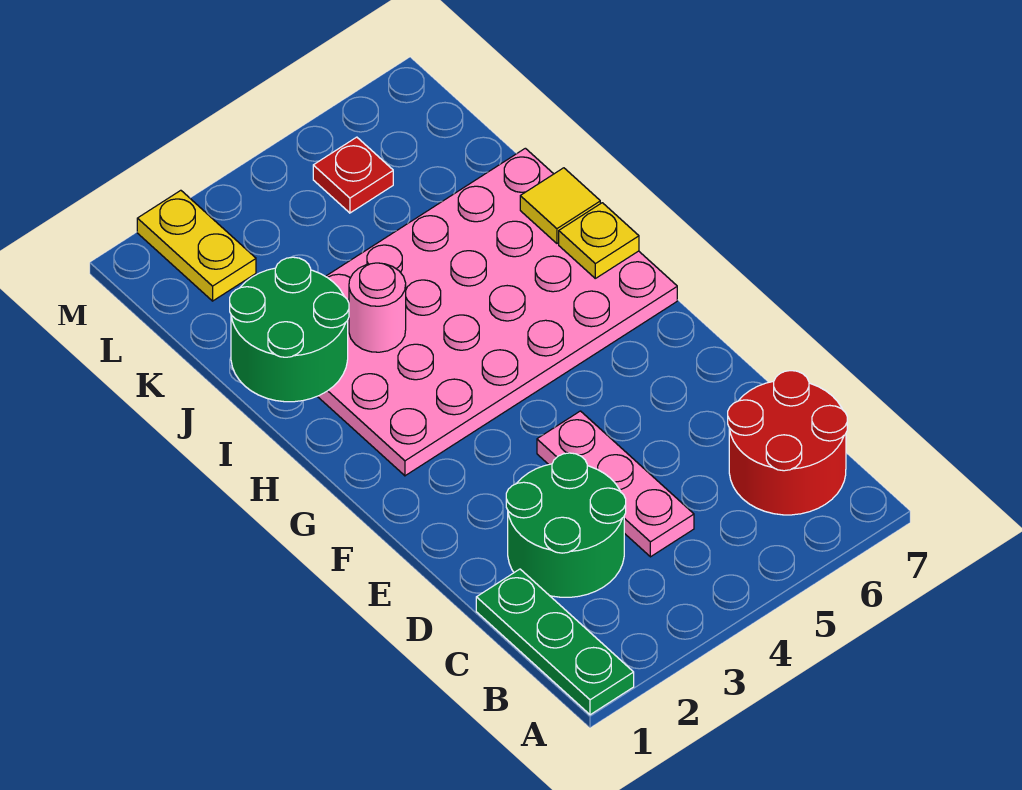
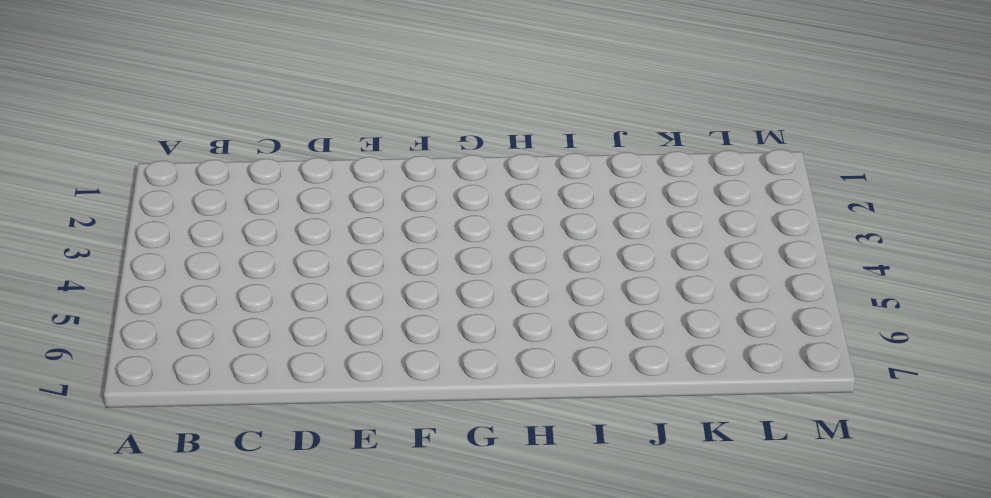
none -> green 1x3 plate [476,569,634,715]
none -> red 2x2 round brick [728,371,847,515]

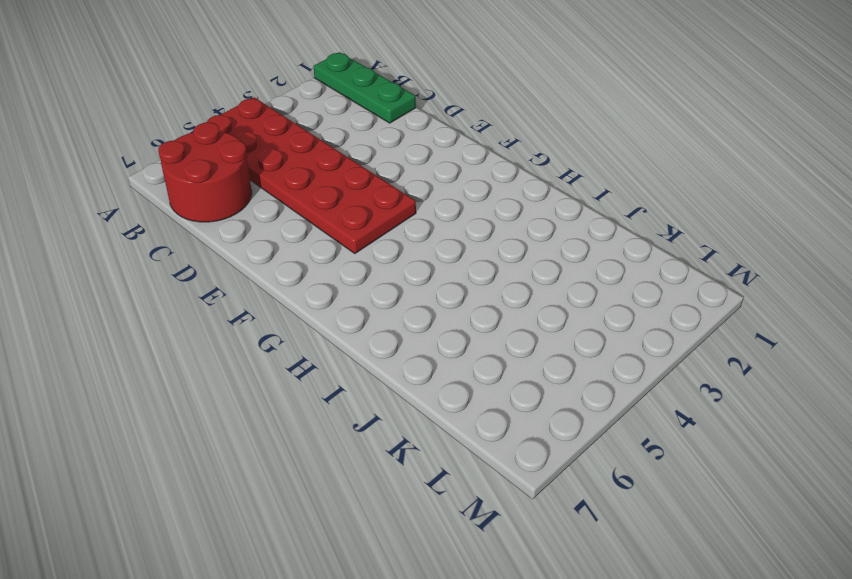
red 2x6 plate [193,97,416,254] -> pink 1x3 plate [537,411,694,557]
none -> green 2x2 round brick [506,453,626,597]
none -> pink 4x6 plate [317,148,677,476]

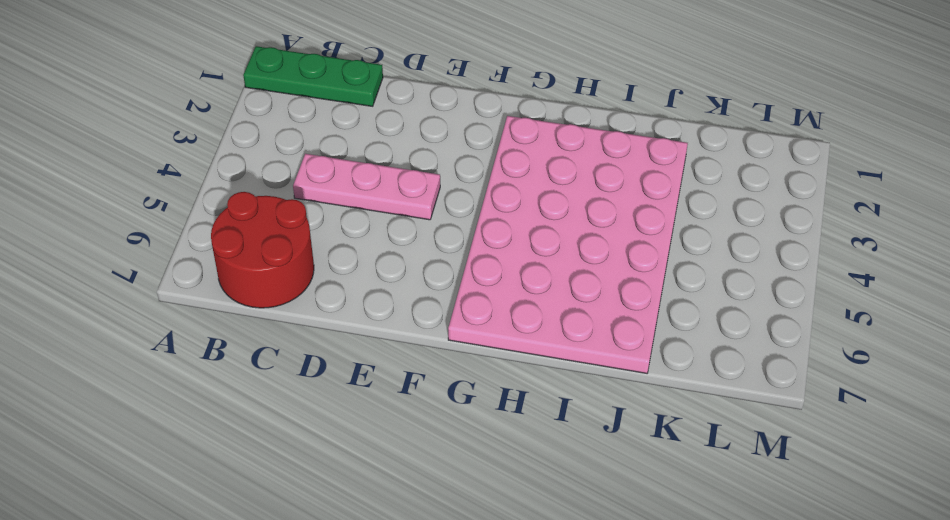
none -> green 2x2 round brick [506,453,626,597]
none -> yellow 1x2 plate [137,190,256,301]

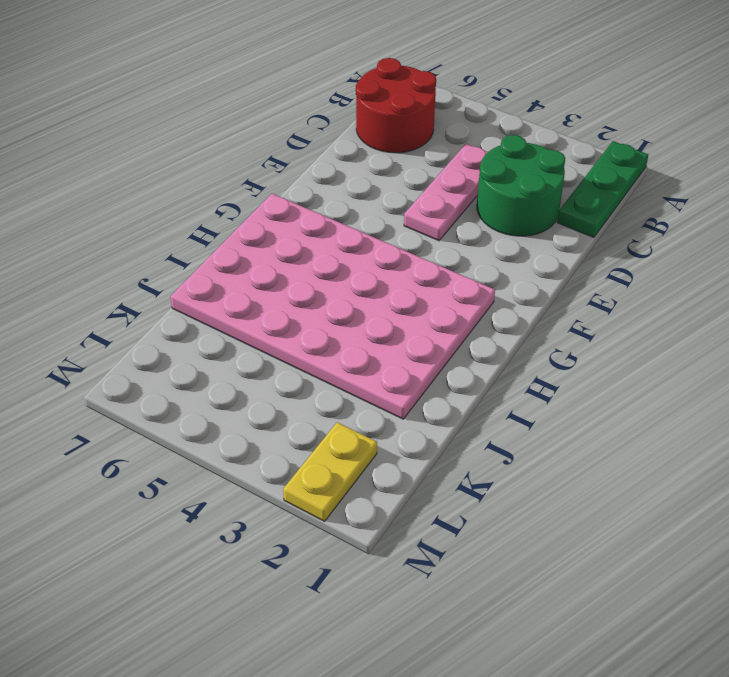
none -> red 1x1 plate [313,137,393,213]
none -> yellow 1x1 plate [559,203,639,278]

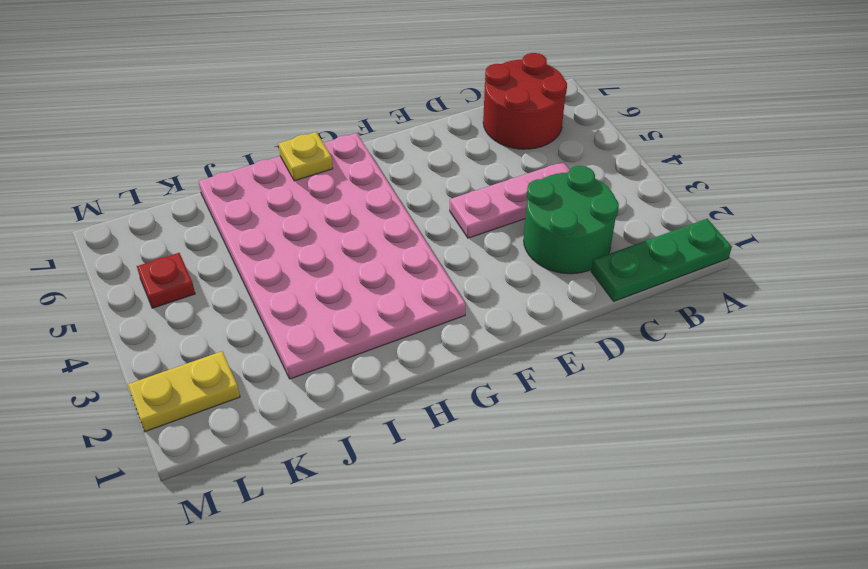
none -> green 2x2 round brick [230,257,349,402]
none -> pink 1x1 round brick [349,263,406,352]

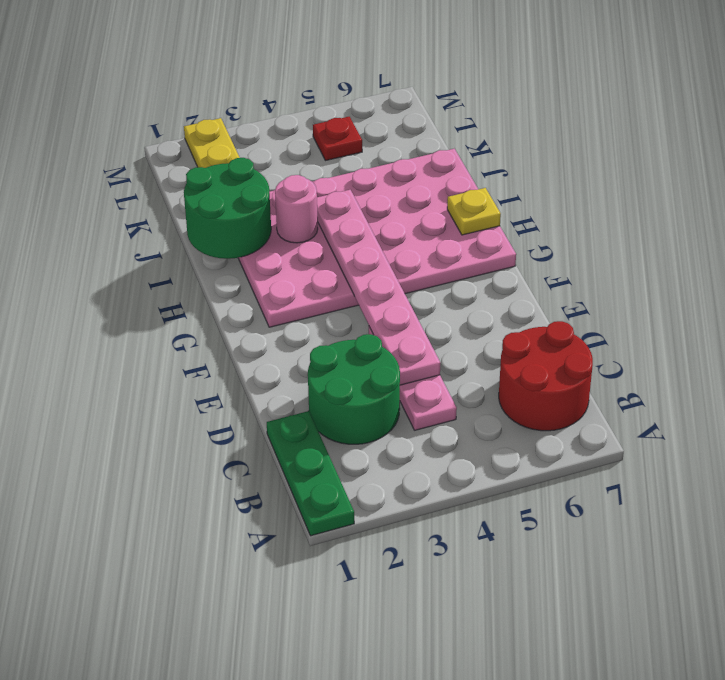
pink 1x6 plate [317,190,440,385] -> none
none -> yellow 1x1 tile [520,168,600,243]

